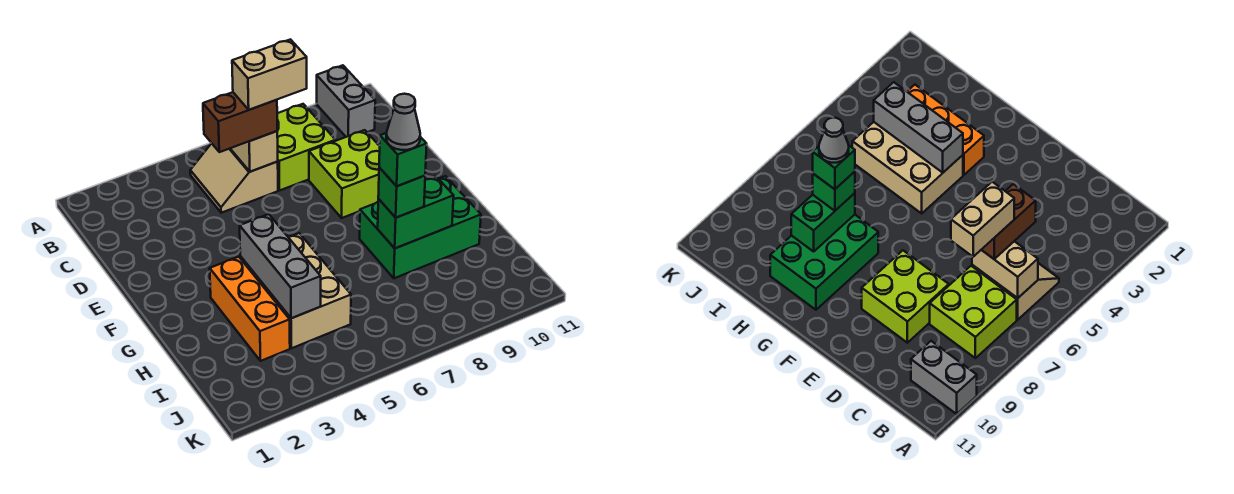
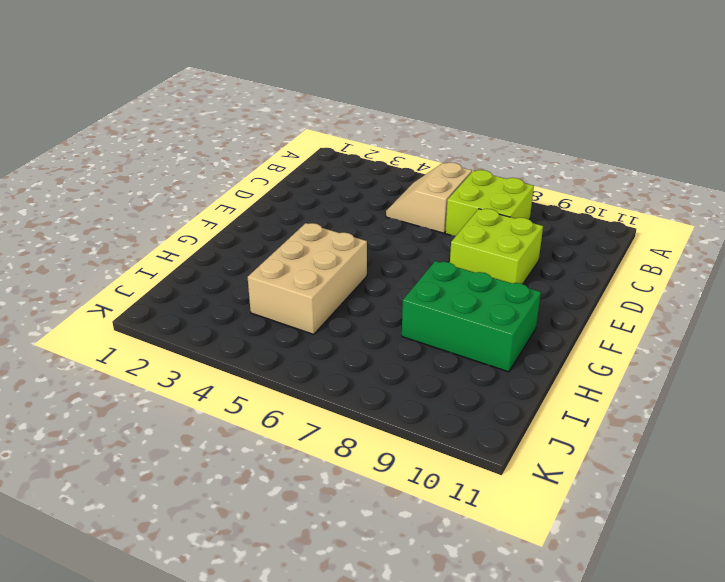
none -> grey 1x2 brick [317,65,375,137]
none -> orange 1x3 brick [210,257,290,361]
none -> tan 1x2 brick [230,131,278,172]

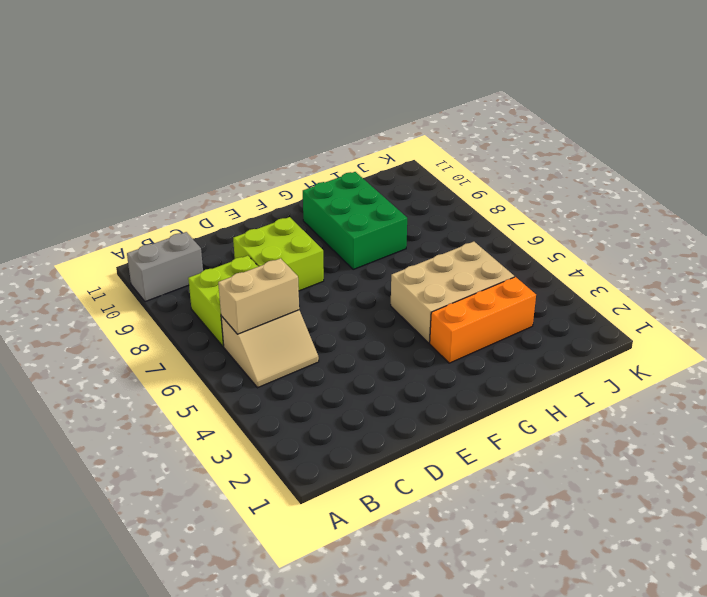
none -> grey 1x3 brick [240,214,321,318]
none -> green 1x2 brick [378,176,454,248]
none -> brown 1x2 brick [203,92,277,152]

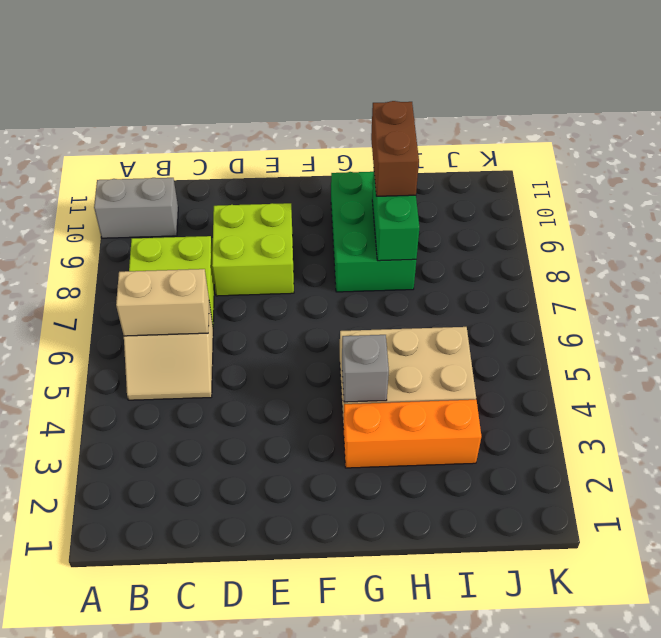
grey 1x1 brick [342,335,389,402] -> grey 1x3 brick [240,214,321,318]
brown 1x2 brick [371,101,419,196] -> brown 1x2 brick moved to [203,92,277,152]
none -> green 1x1 brick [378,168,425,218]
none -> tan 1x2 brick [232,39,307,110]
none -> green 1x1 brick [379,133,427,186]

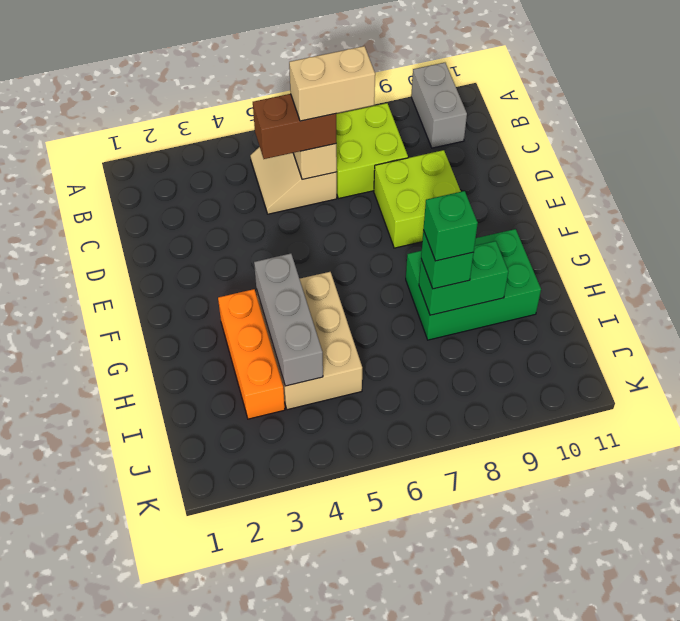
none -> grey 1x1 cone [386,94,420,150]

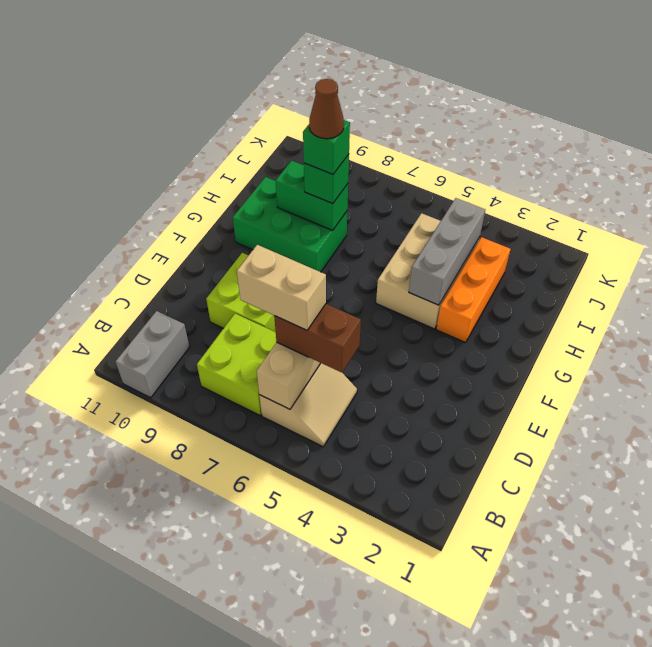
brown 1x1 cone [309,79,344,139] -> grey 1x1 cone [386,94,420,150]

